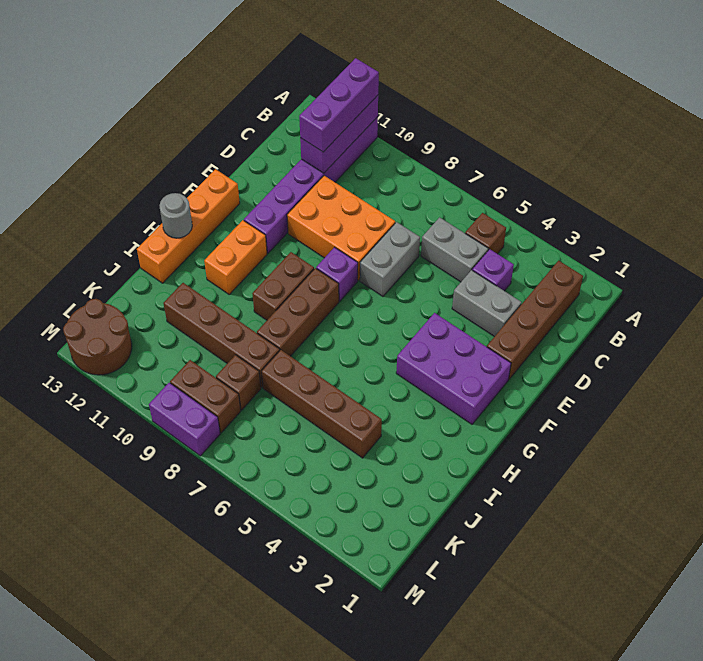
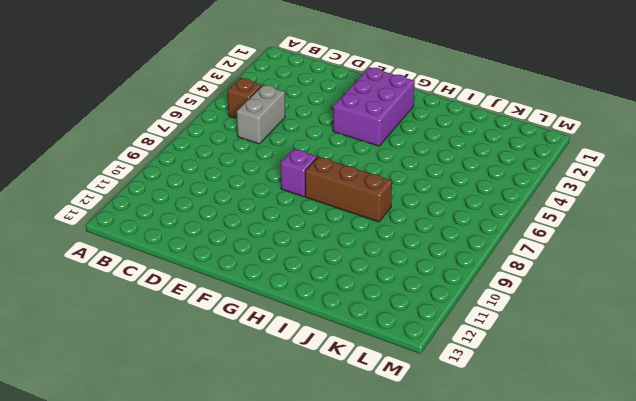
none -> purple 1x6 brick [244,117,378,253]
none -> brown 1x4 brick [487,261,583,380]
none -> purple 1x1 brick [472,249,514,291]

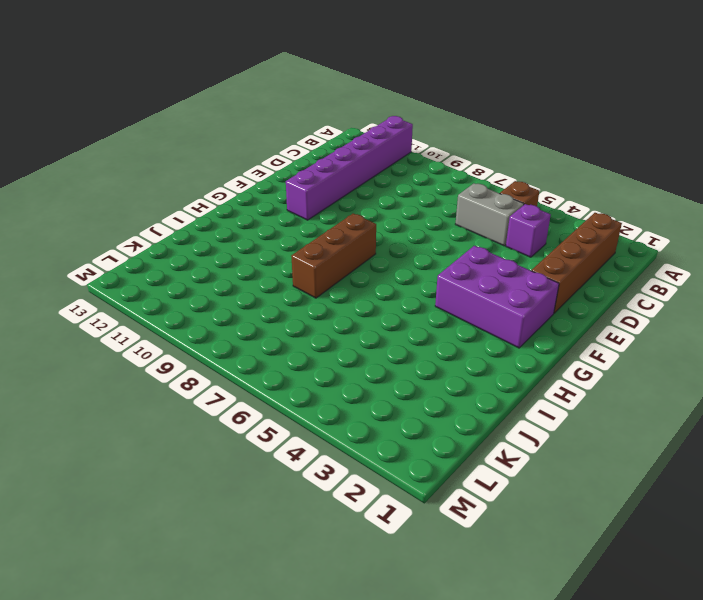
none -> grey 1x2 brick [452,270,522,337]
none -> grey 1x2 brick [360,222,420,296]
none -> orange 2x3 brick [287,176,395,280]

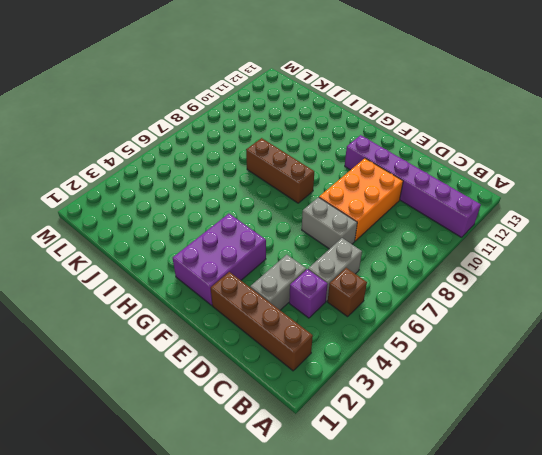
none -> purple 1x1 brick [316,247,358,301]
none -> orange 1x4 brick [137,169,240,283]
none -> brown 1x2 brick [252,252,314,320]

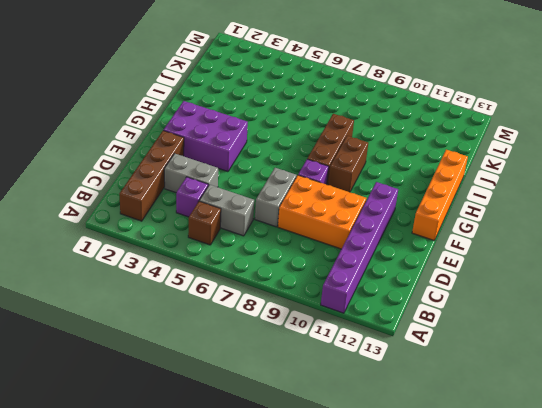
none -> orange 1x2 brick [204,220,267,294]
none -> brown 1x4 brick [261,350,382,458]
none -> brown 1x4 brick [163,283,280,388]

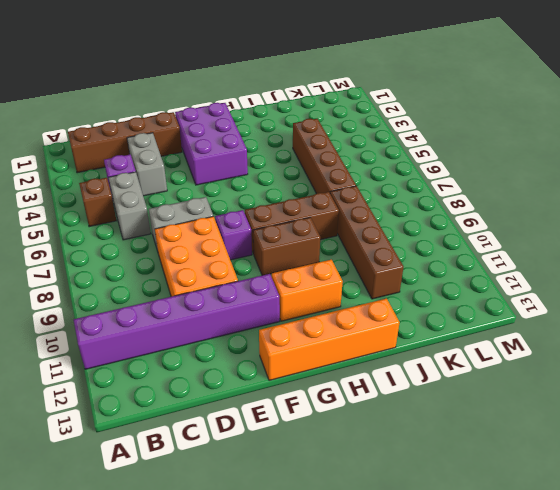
none -> brown 1x1 brick [216,355,261,410]
none -> brown 1x2 brick [170,360,241,433]
none -> brown 2x2 round brick [63,299,132,375]

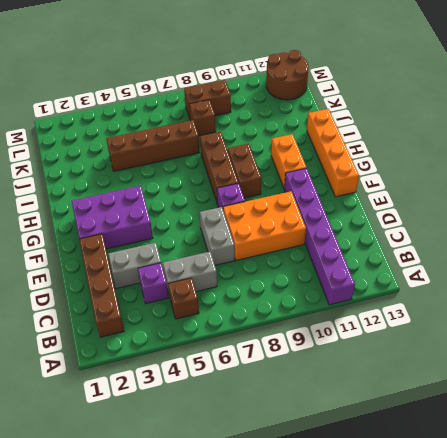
none -> brown 1x4 brick [163,283,280,388]
none -> purple 1x2 brick [149,383,220,456]
none -> purple 1x3 brick [300,95,378,173]

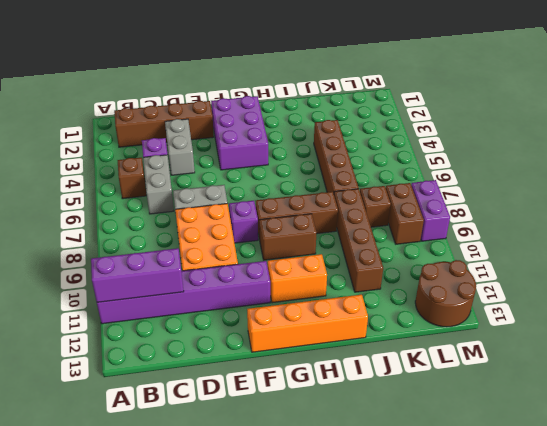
none -> grey 1x1 round brick [159,193,192,238]
none -> purple 1x3 brick [299,58,379,152]

